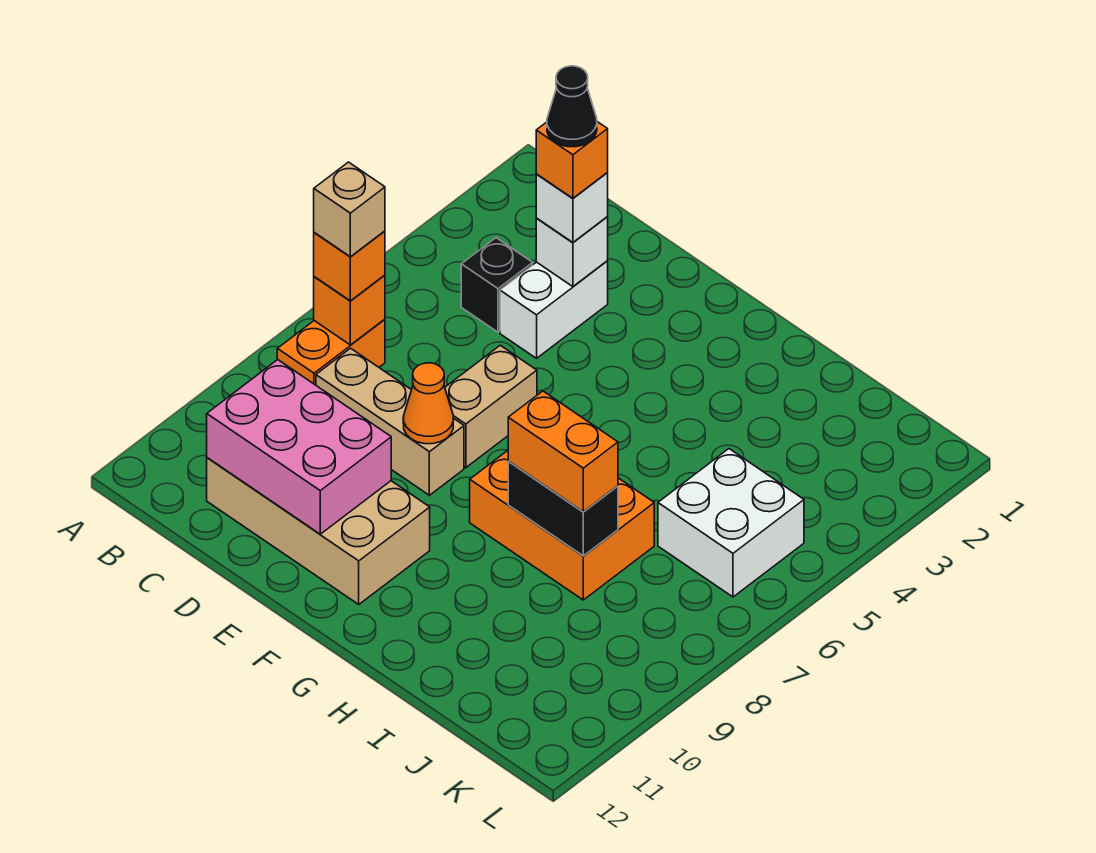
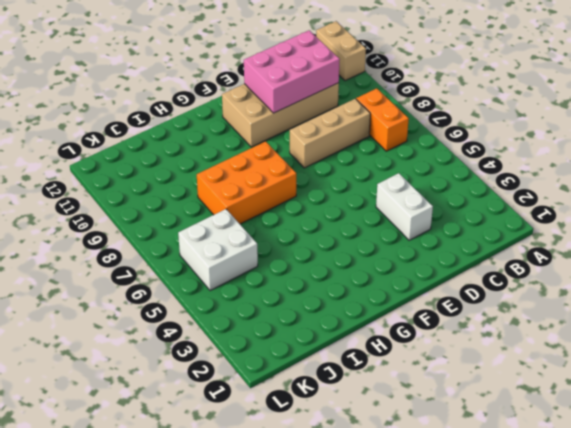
tan 1x2 brick [316,21,366,81] -> tan 1x2 brick moved to [445,345,537,468]
none -> black 1x1 brick [461,238,533,332]
none -> orange 1x1 brick [314,275,385,345]
none -> white 1x1 brick [536,217,608,287]

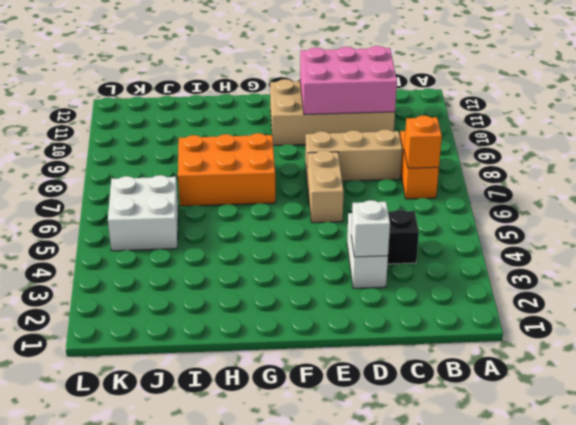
none -> orange 1x1 cone [403,363,453,444]
none -> black 1x2 brick [508,461,618,556]
none -> orange 1x1 brick [314,231,385,301]

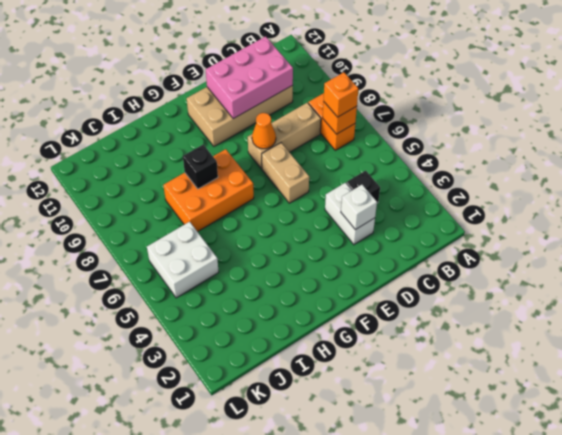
black 1x1 brick [183,145,218,189] -> black 1x2 brick [508,461,618,556]
none -> white 1x1 brick [536,173,608,242]
none -> orange 1x2 brick [508,391,618,512]
none -> tan 1x1 brick [314,162,385,257]

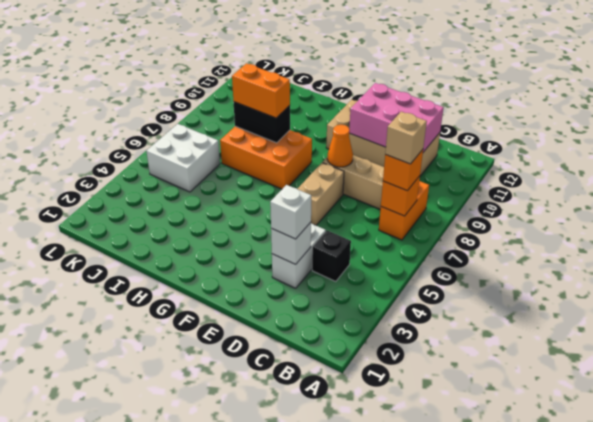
none -> orange 1x1 brick [536,122,608,198]
none -> black 1x1 cone [547,66,597,147]

